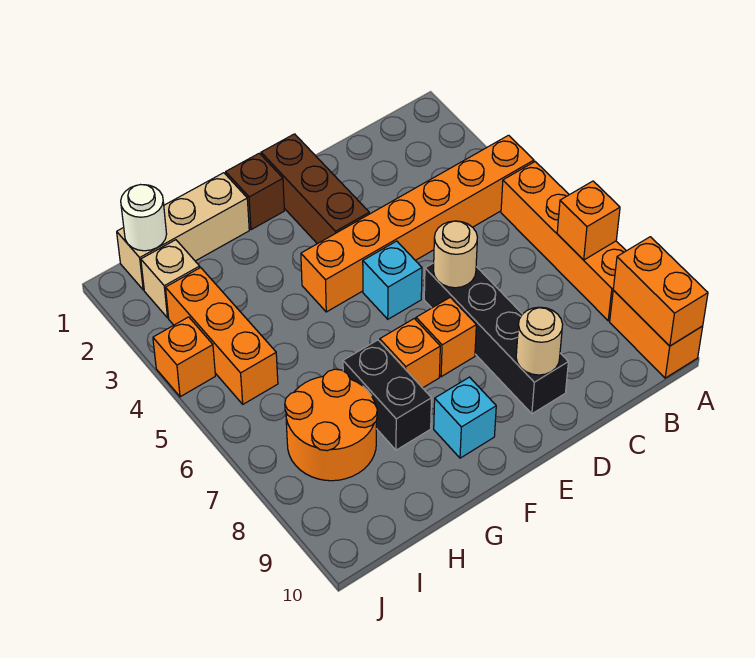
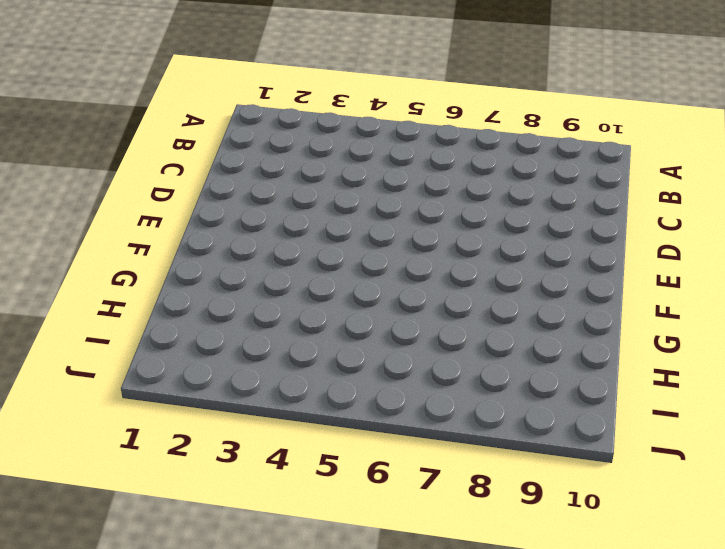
none -> orange 1x6 brick [301,135,534,312]
none -> orange 1x4 brick [501,162,626,321]
none -> orange 1x2 brick [610,290,703,378]

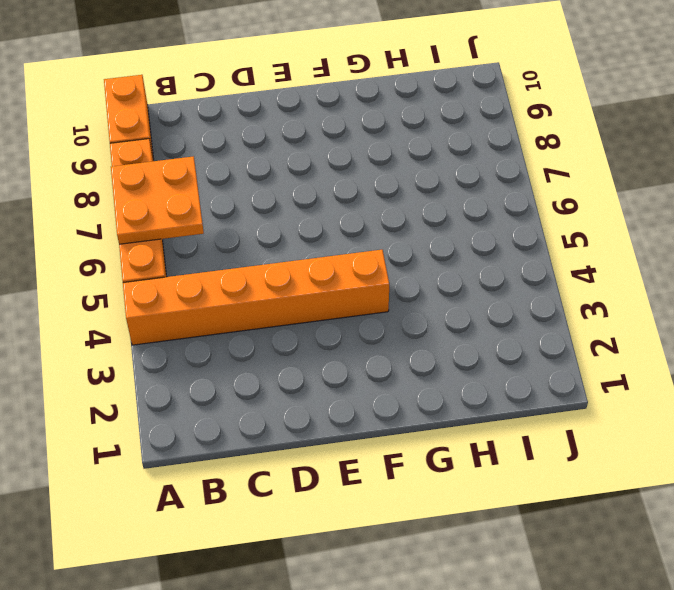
orange 2x2 plate [111,156,204,244] -> orange 1x1 brick [557,181,620,260]
none -> black 1x4 brick [424,263,568,414]
none -> brown 1x3 brick [261,134,369,244]
none -> cyan 1x1 brick [363,241,422,319]

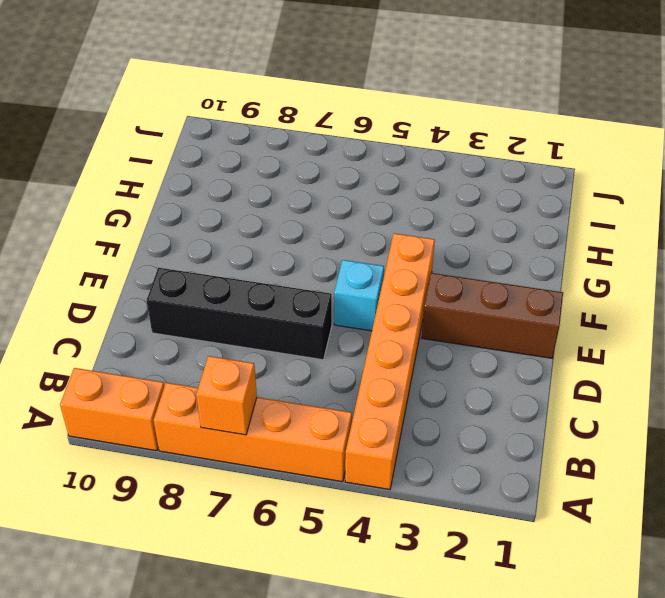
none -> orange 1x1 brick [416,297,476,377]
none -> brown 1x1 brick [226,153,284,230]
none -> orange 1x1 brick [380,318,440,388]

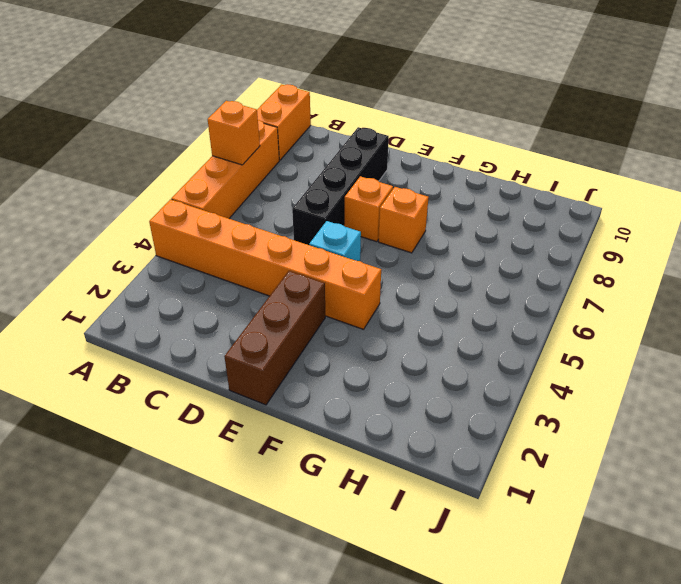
none -> brown 1x1 brick [226,153,284,230]
none -> cyan 1x1 brick [434,377,496,458]
none -> tan 1x3 brick [117,173,249,290]

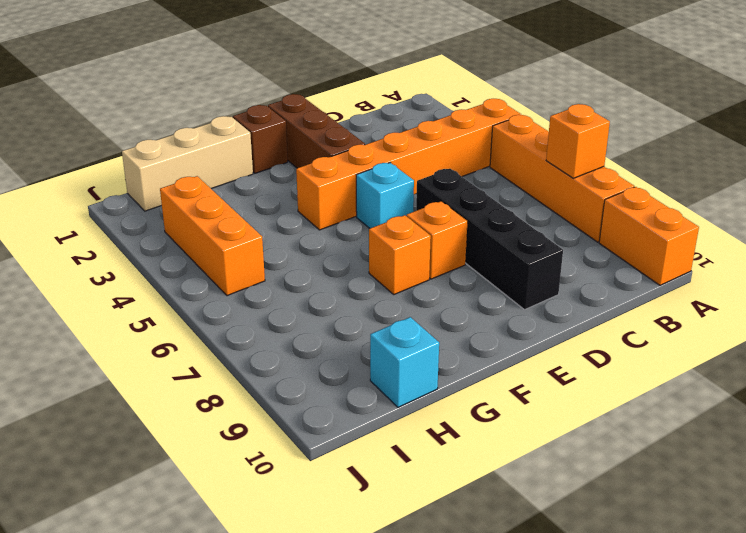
cyan 1x1 brick [370,317,439,407] -> cyan 1x1 brick moved to [434,377,496,458]
none -> black 1x2 brick [343,340,432,450]
none -> orange 2x2 round brick [285,369,377,481]
none -> tan 1x1 brick [141,240,200,318]

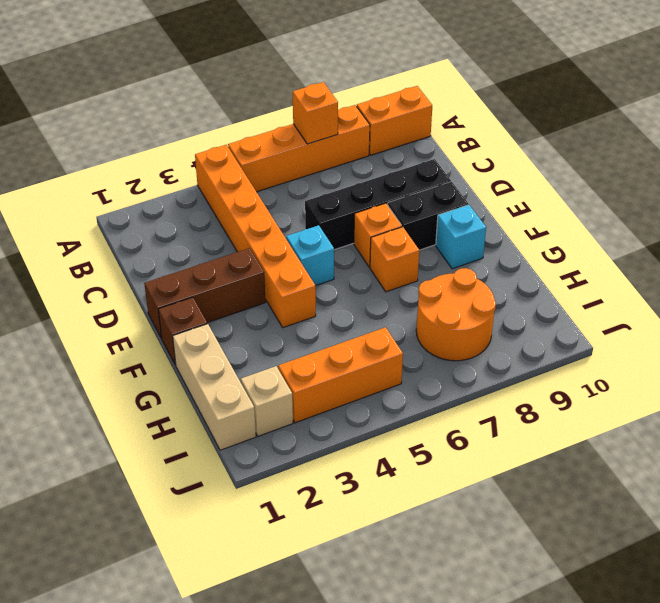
black 1x2 brick [388,182,468,250] -> black 1x2 brick moved to [343,340,432,450]
none -> orange 1x1 brick [153,317,215,397]
none -> orange 1x2 brick [613,237,708,346]
none -> tan 1x1 round brick [434,221,477,288]

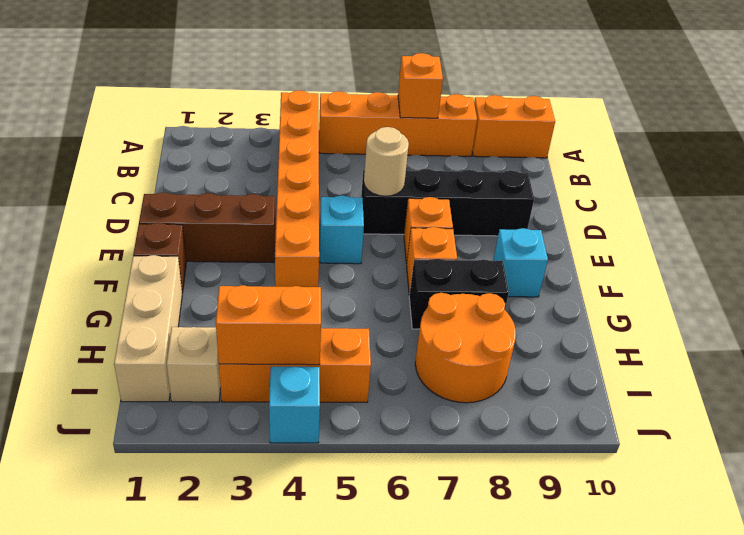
orange 1x2 brick [216,285,321,365] -> orange 1x2 brick moved to [613,237,708,346]
cyan 1x1 brick [269,367,320,443] -> orange 1x1 brick [153,317,215,397]
none -> tan 1x1 round brick [516,307,563,375]
none -> white 1x1 round brick [121,185,167,251]

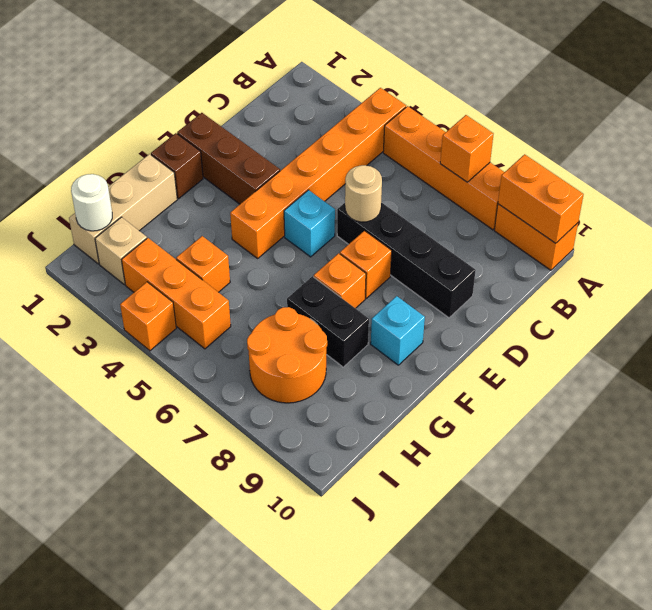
orange 1x1 brick [176,236,230,292] -> none
none -> tan 1x1 round brick [516,307,563,375]

